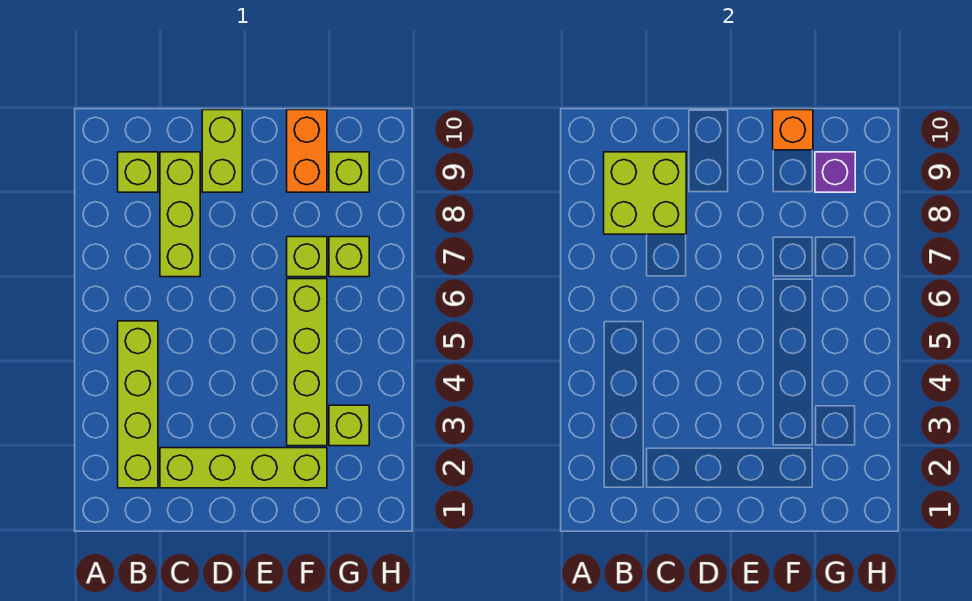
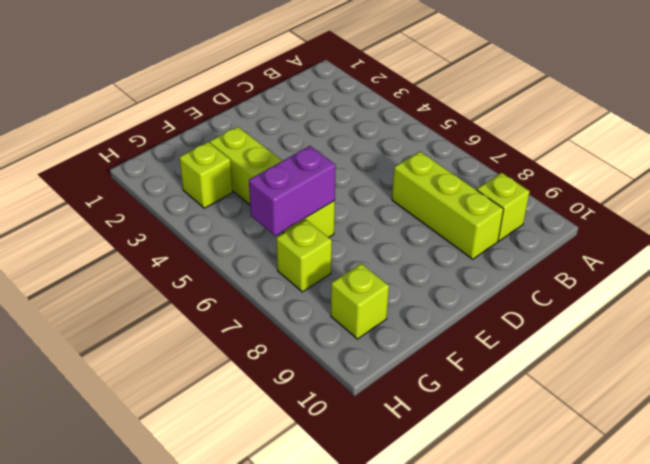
purple 1x2 brick [249,146,336,236] -> none
none -> lime 1x4 brick [118,321,158,488]
none -> lime 1x4 brick [160,448,327,488]
none -> lime 1x2 brick [202,110,242,192]

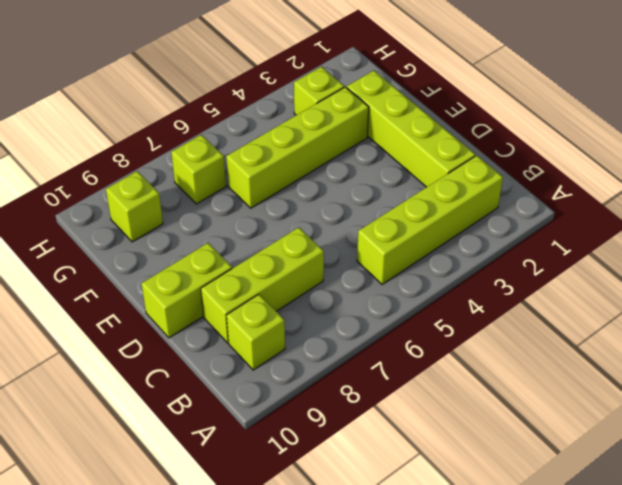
none -> lime 1x1 brick [287,237,327,277]
none -> orange 1x2 brick [287,110,327,192]
none -> lime 2x2 brick [604,152,686,234]

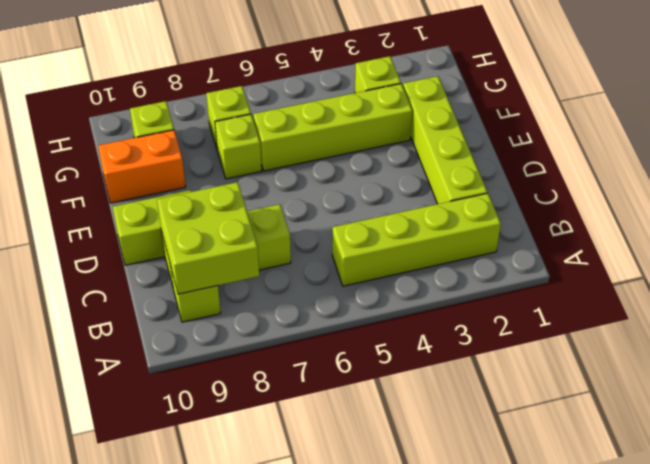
none -> orange 1x1 brick [773,110,813,150]
none -> purple 1x1 brick [815,152,855,192]

